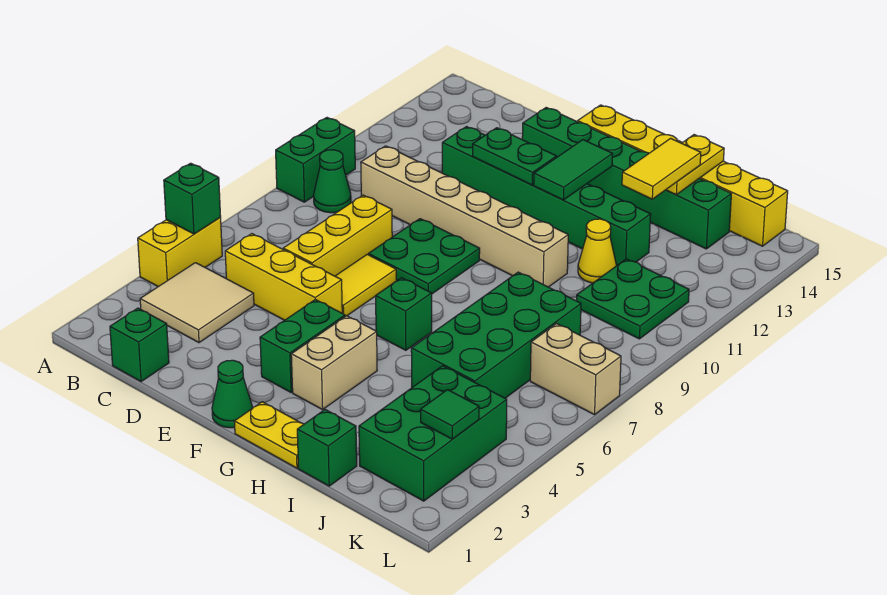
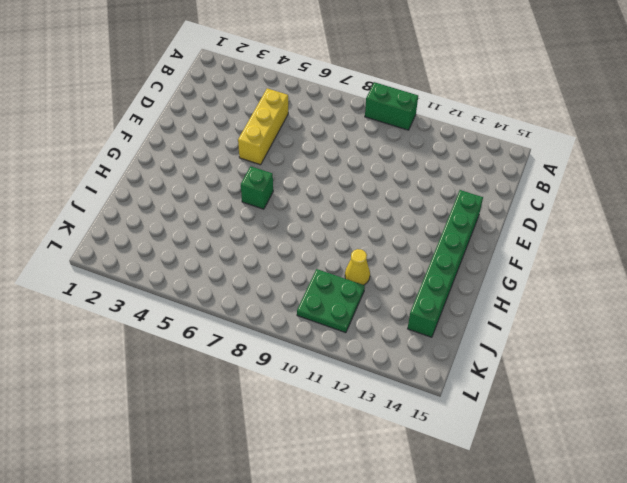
none -> yellow 1x2 brick [138,218,222,287]
none -> tan 2x2 tile [140,263,254,343]
none -> green 1x1 cone [314,150,351,213]
none -> green 1x1 brick [110,308,169,382]

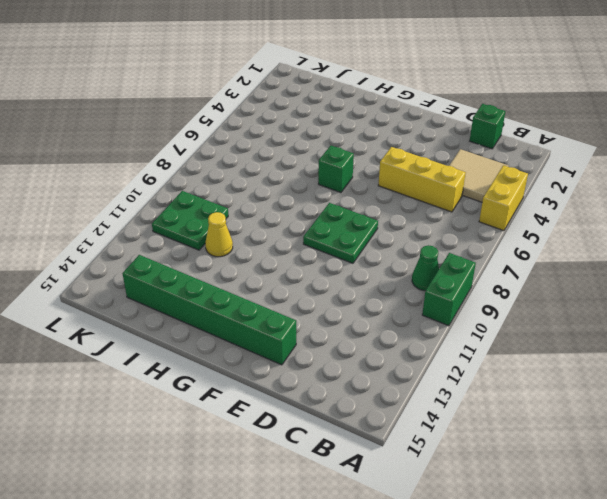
none -> tan 1x6 brick [361,146,568,287]
none -> yellow 1x3 brick [283,195,392,276]
none -> green 1x6 brick [442,127,651,266]
none -> yellow 1x2 tile [335,254,396,316]

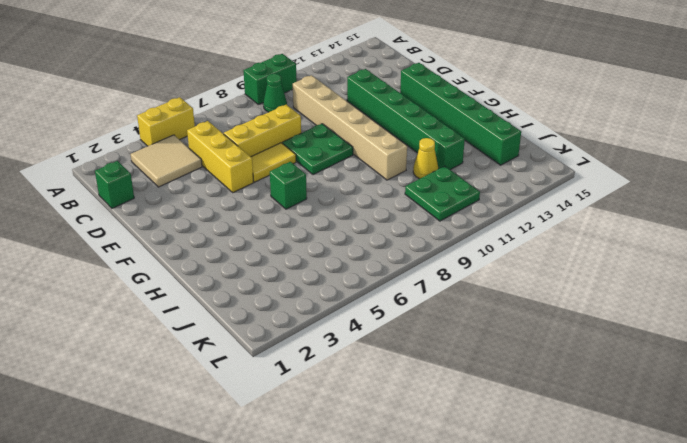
none -> green 1x1 cone [212,360,252,428]
none -> green 1x2 brick [260,299,345,392]
none -> yellow 1x6 brick [578,105,788,246]
none -> yellow 1x2 plate [234,402,304,468]

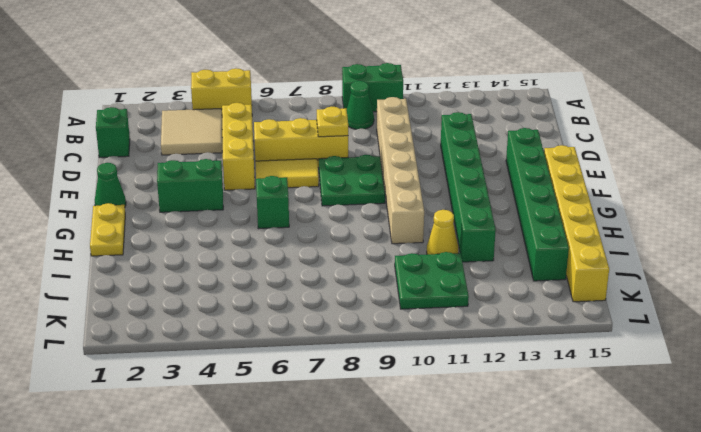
yellow 1x1 plate [317,107,348,137] -> none
none -> tan 1x2 brick [291,316,377,410]
none -> green 1x1 brick [297,410,357,486]
none -> green 2x4 brick [411,272,581,398]
none -> green 2x3 brick [359,366,507,501]

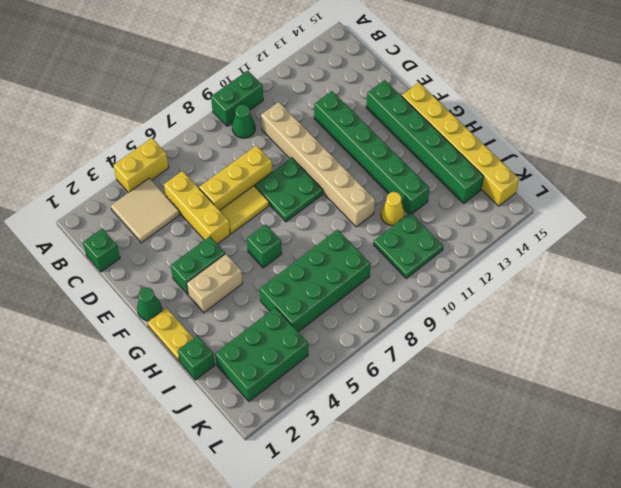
none -> tan 1x2 brick [530,324,621,415]
none -> green 1x1 brick [164,163,221,234]
none -> green 1x2 plate [473,128,557,185]
none -> green 1x2 tile [534,140,612,200]

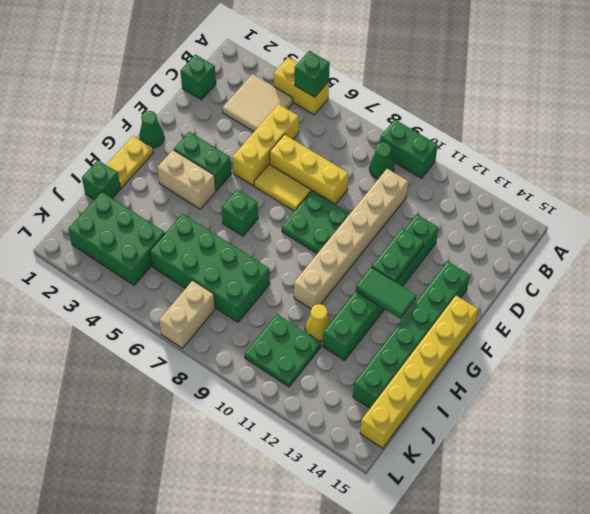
none -> yellow 1x2 plate [666,135,724,195]
none -> green 1x1 tile [420,390,479,439]
none -> yellow 1x2 tile [622,138,701,199]

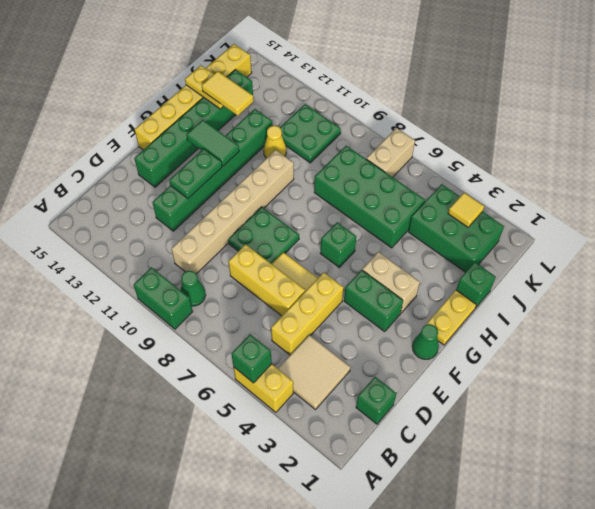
yellow 1x1 tile [448,193,484,227] -> green 1x1 tile [420,390,479,439]

